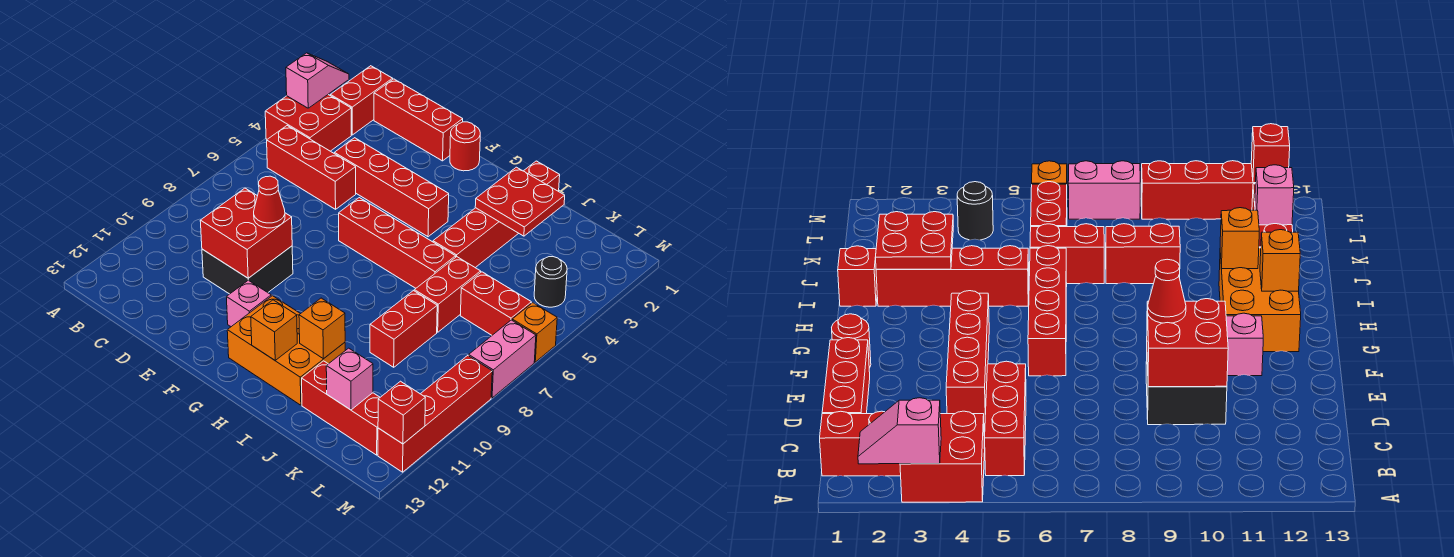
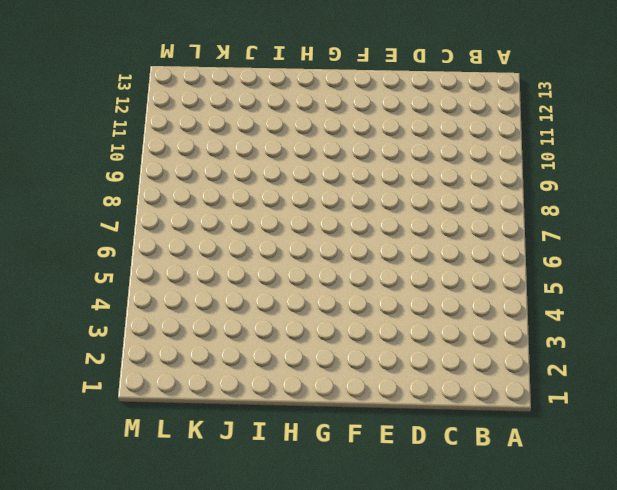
none -> red 2x2 brick [265,95,351,151]
none -> red 1x2 brick [330,66,393,135]
none -> red 1x3 brick [267,126,356,209]

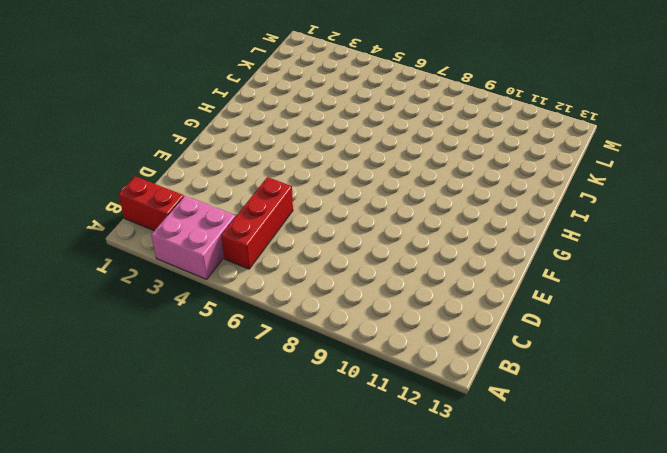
pink 2x2 brick [151,196,235,279] -> red 2x2 brick [265,95,351,151]
none -> red 1x3 brick [374,79,463,161]
none -> red 1x4 brick [334,138,449,237]
none -> black 2x2 brick [202,246,293,294]

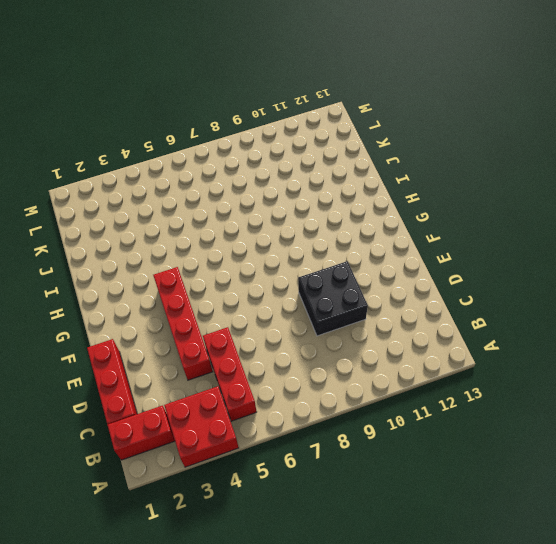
none -> red 1x1 round brick [450,122,480,171]
none -> red 1x4 brick [339,198,456,288]
none -> pink 1x1 brick [226,280,271,327]

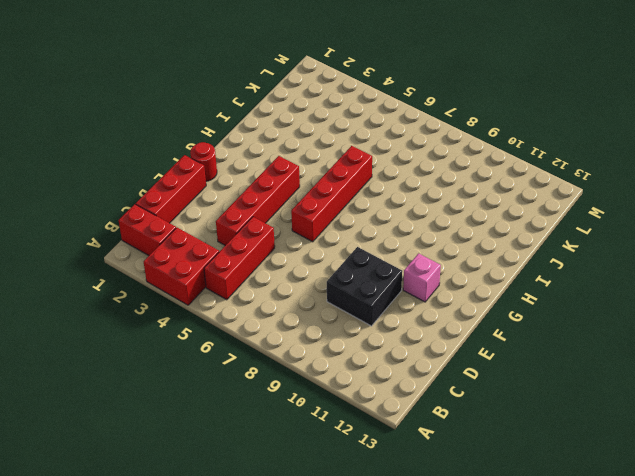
none -> orange 2x3 brick [227,296,345,405]
none -> red 1x1 brick [524,161,560,191]
none -> red 1x4 brick [433,208,518,268]

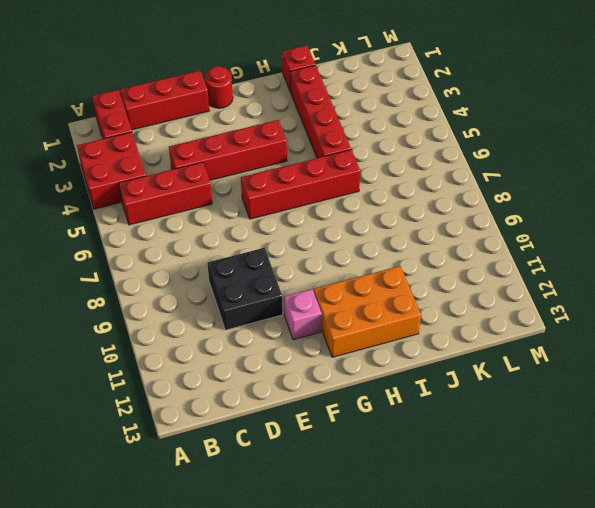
none -> red 1x2 brick [414,257,481,332]
none -> red 1x2 brick [370,290,437,367]
none -> red 1x3 brick [302,361,380,455]

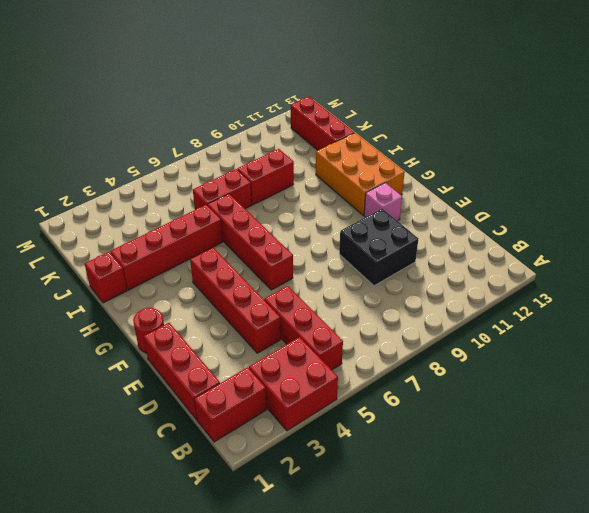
none -> red 1x2 brick [460,272,531,335]
none -> black 1x1 round brick [534,257,567,307]
none -> orange 1x1 brick [512,303,557,362]

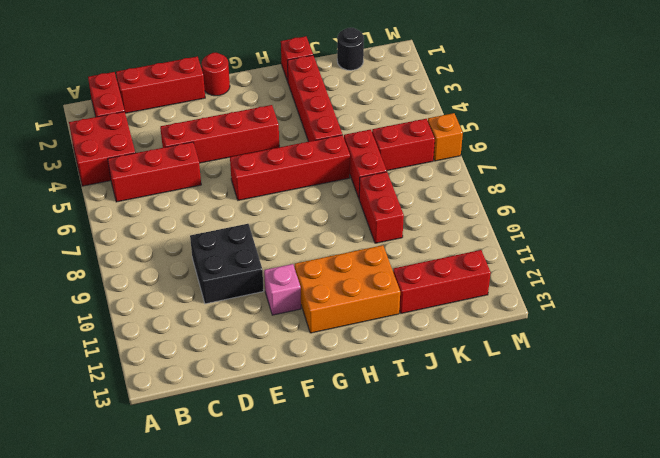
black 1x1 round brick [337,28,364,70] -> black 1x1 round brick moved to [534,257,567,307]
none -> pink 1x2 brick [469,320,536,398]
none -> red 1x4 brick [378,356,492,472]
none -> pink 1x2 slope [286,53,349,108]

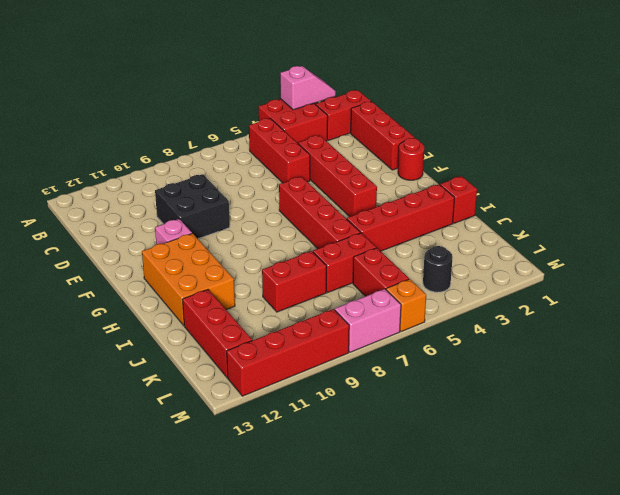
none -> red 2x2 brick [200,188,292,278]
none -> orange 1x1 brick [251,300,297,360]
none -> red 2x2 plate [475,167,565,236]

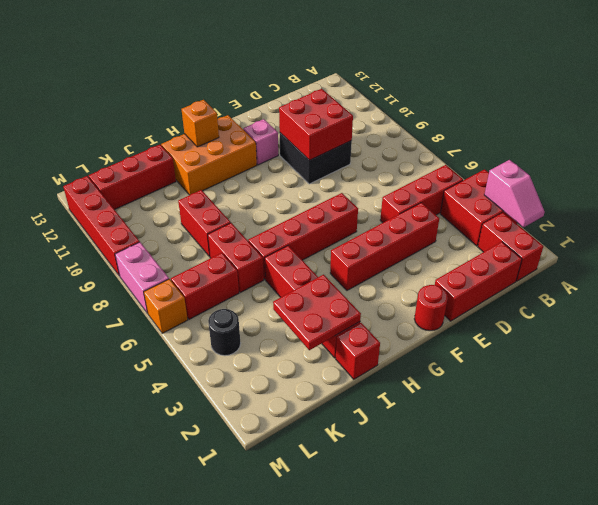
none -> orange 1x1 brick [299,298,345,359]
none -> pink 1x1 brick [326,348,373,410]
none -> red 1x1 brick [378,381,425,444]

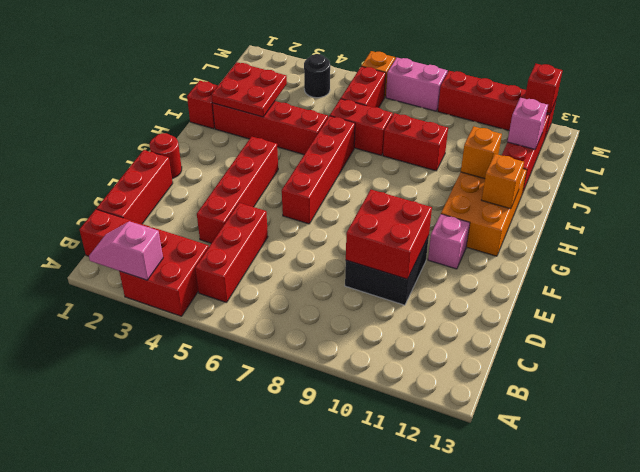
none -> red 1x1 cone [254,176,285,228]

